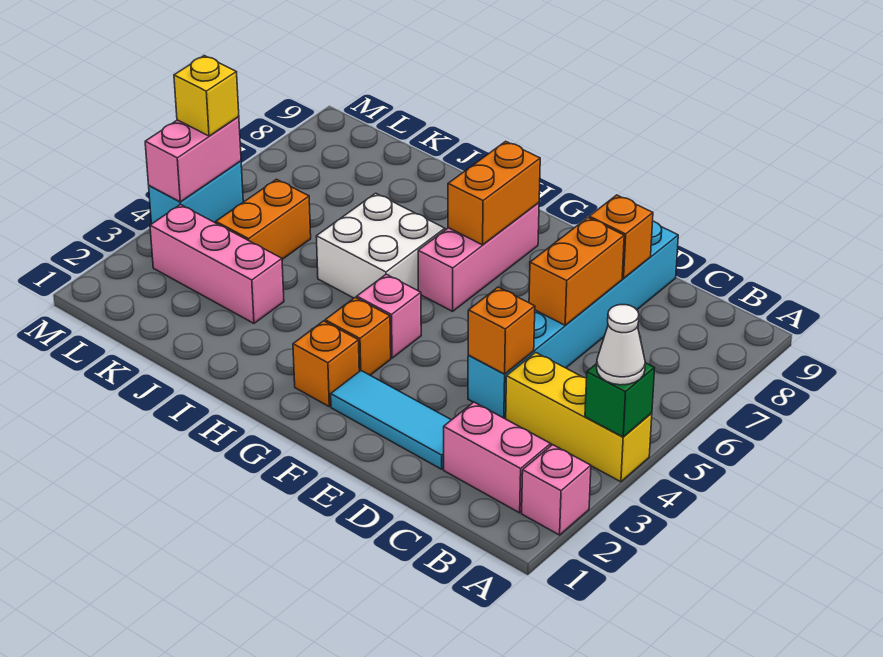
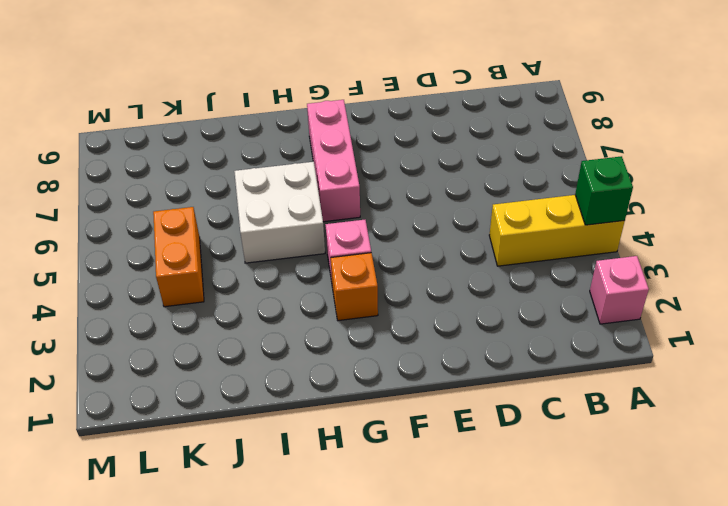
none -> pink 1x2 brick [444,402,551,513]
none -> cyan 1x3 tile [331,371,451,469]
none -> cyan 1x6 brick [468,221,678,418]

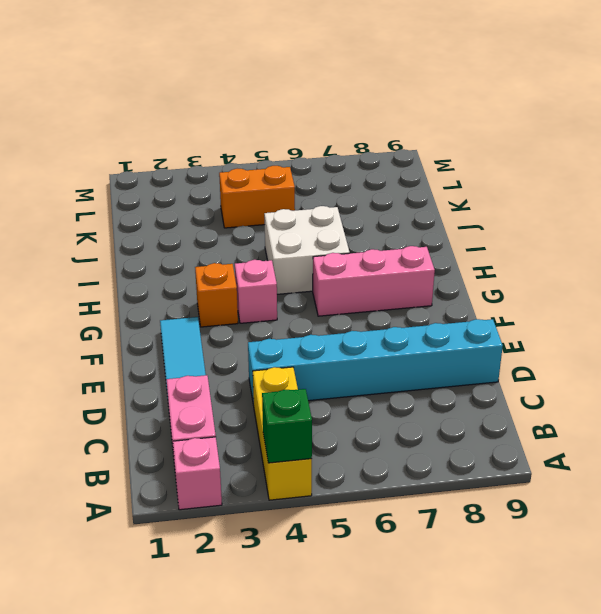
none -> orange 1x1 brick [293,321,359,406]
none -> pink 1x3 brick [150,204,284,323]
none -> cyan 1x2 brick [149,161,243,224]

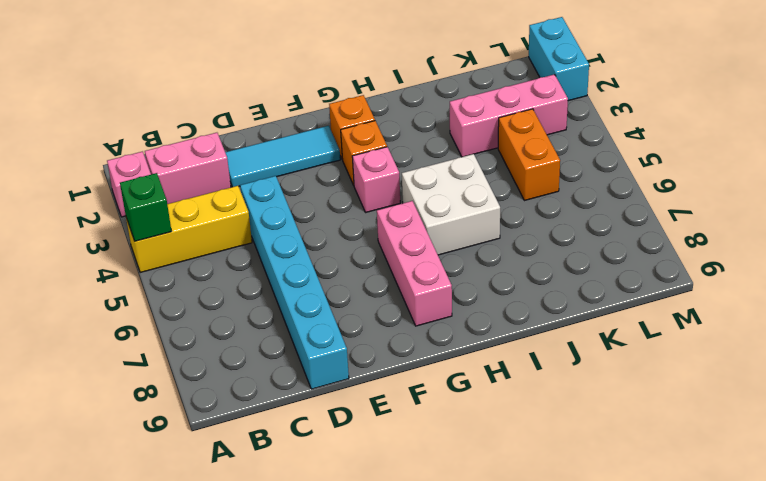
cyan 1x2 brick [529,17,589,101] -> cyan 1x2 brick moved to [149,161,243,224]
none -> orange 1x1 brick [468,287,535,374]
none -> orange 1x2 brick [529,218,624,325]
none -> orange 1x1 brick [589,195,653,278]

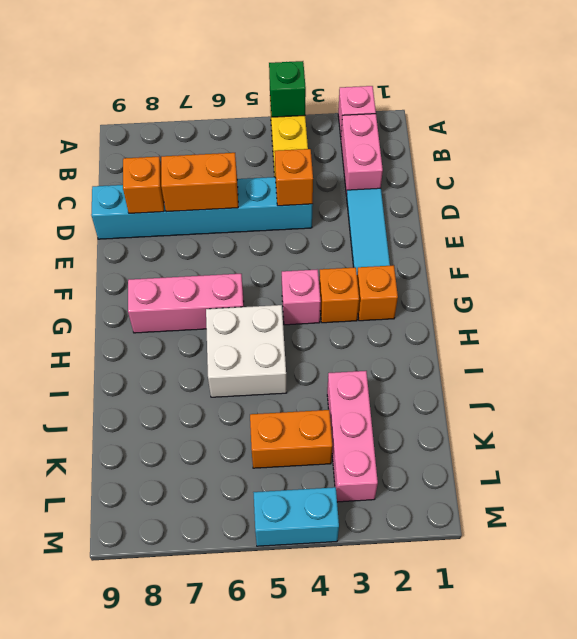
none -> orange 1x2 brick [448,141,540,245]
none -> pink 1x2 brick [145,117,241,202]
none -> white 1x1 cone [597,305,645,385]

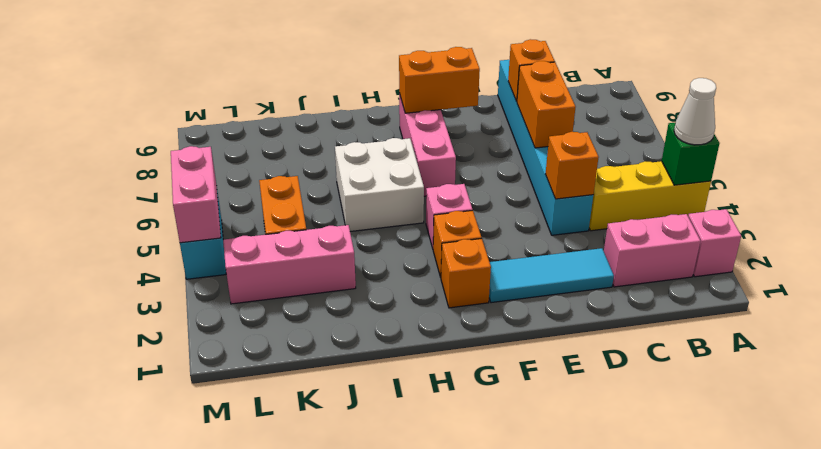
orange 1x2 brick [399,47,480,113] -> orange 1x2 brick turned to [448,141,540,245]
none -> yellow 1x1 brick [174,56,239,136]

